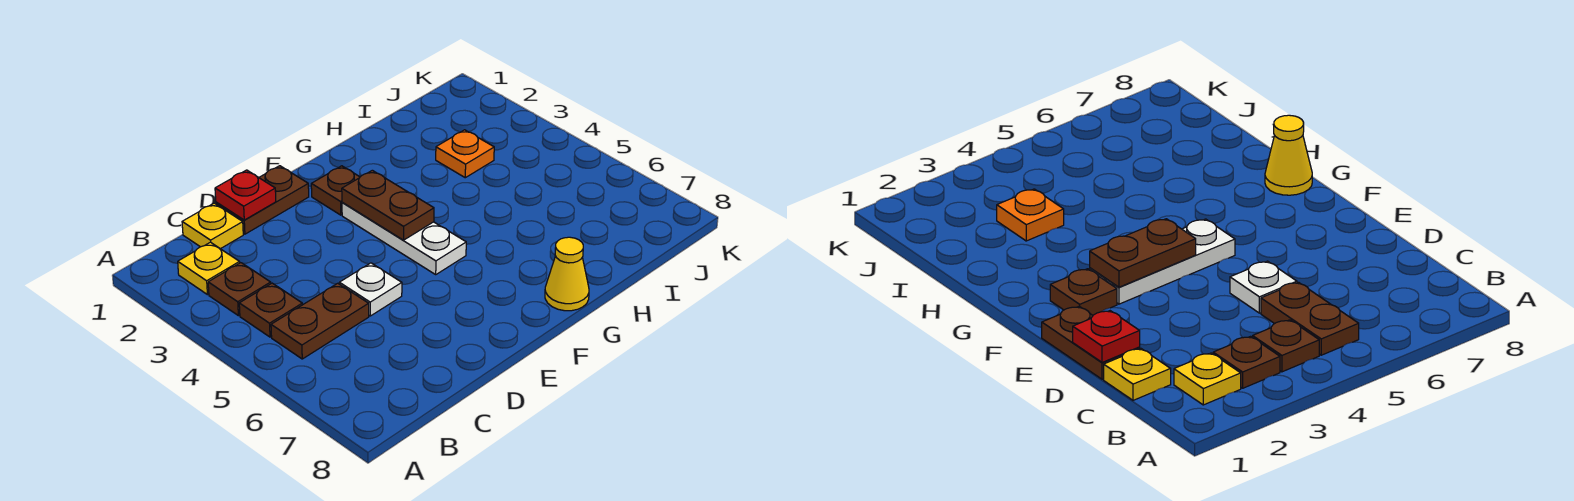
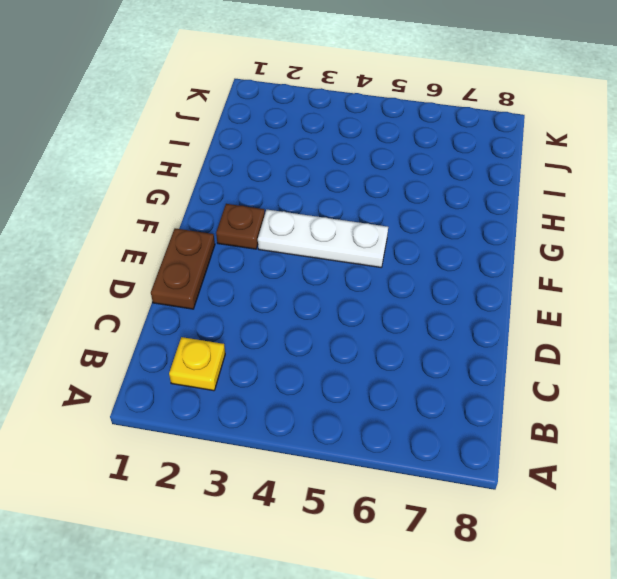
none -> brown 1x1 plate [208,263,271,316]
none -> brown 1x1 plate [239,283,302,337]
none -> brown 1x2 plate [271,283,369,359]

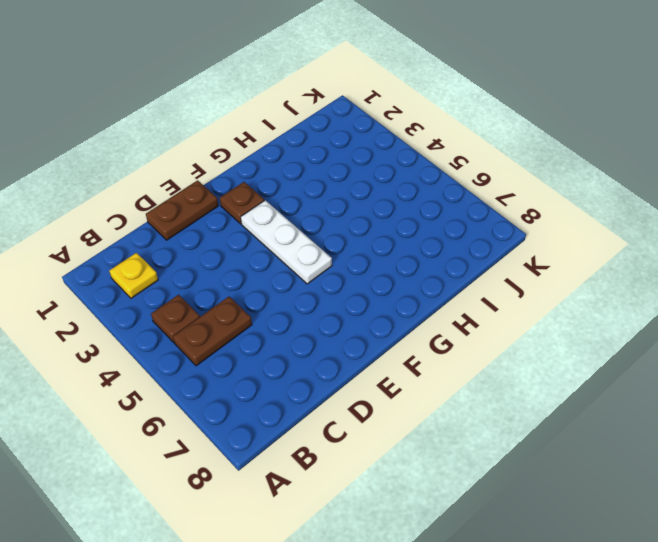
none -> brown 1x1 plate [208,263,271,316]
none -> yellow 1x1 plate [182,203,243,249]
none -> white 1x1 plate [339,263,402,316]

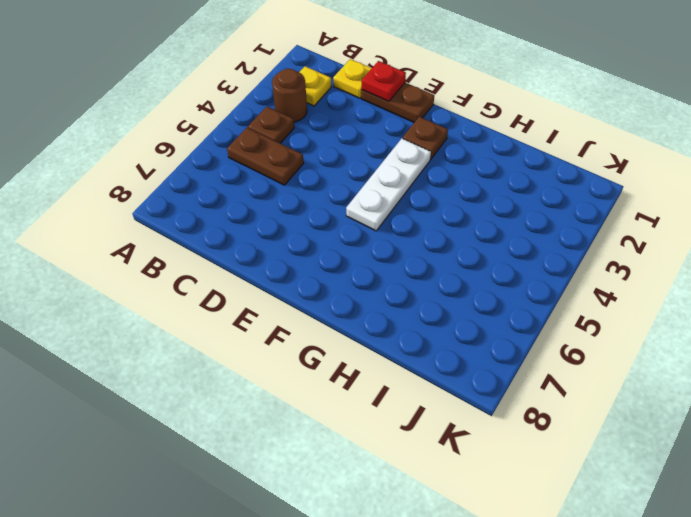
brown 1x1 round brick [272,69,307,122] -> brown 1x1 plate [208,263,271,316]
none -> white 1x1 plate [339,263,402,316]
none -> yellow 1x1 cone [545,237,589,311]
none -> orange 1x1 plate [436,130,494,178]

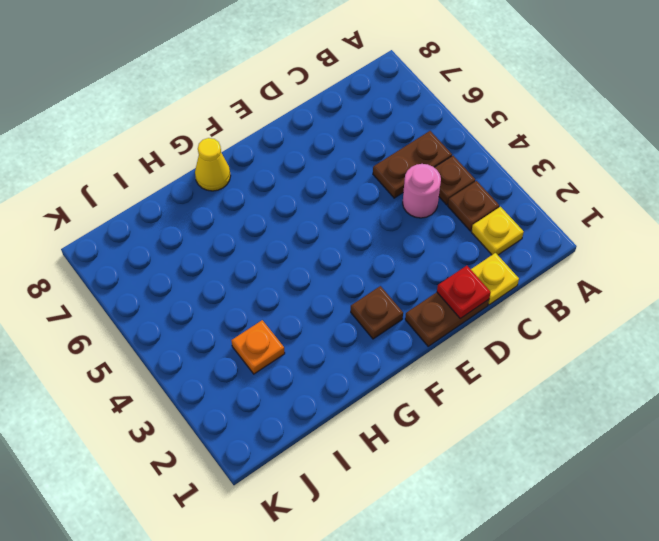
pink 1x1 round brick [403,164,441,218] -> none
none -> white 1x1 plate [339,263,402,316]
none -> white 1x3 plate [342,203,466,274]
none -> brown 1x2 plate [342,170,434,240]

